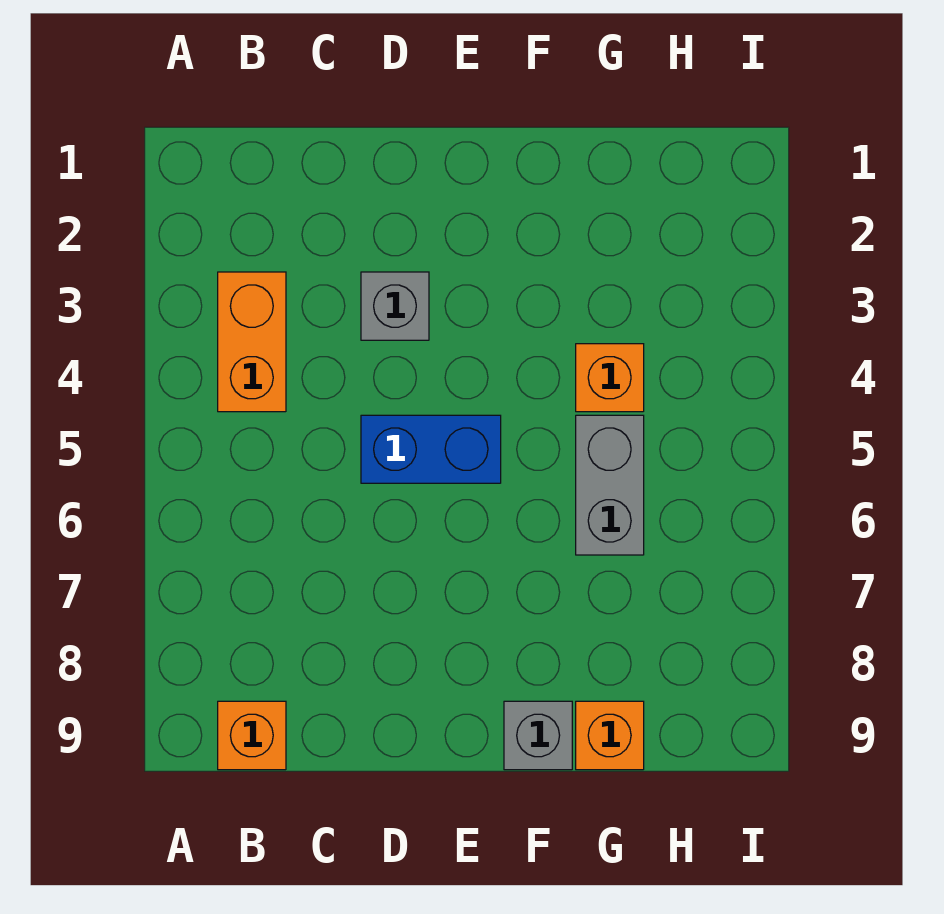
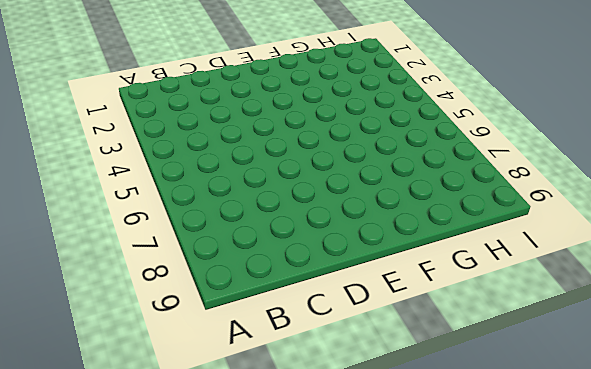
none -> orange 1x2 brick [218,272,286,412]
none -> orange 1x1 brick [218,701,286,770]

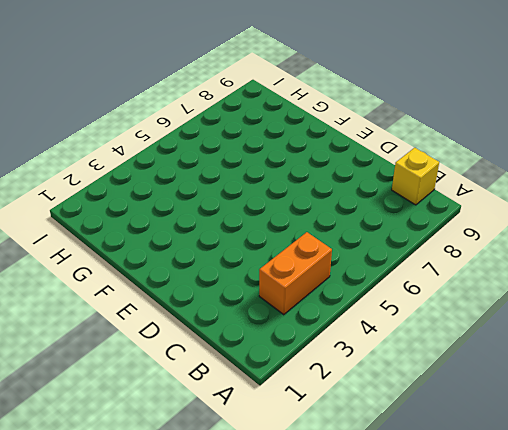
yellow 1x1 brick [392,148,439,205] -> orange 1x1 brick [218,701,286,770]
none -> grey 1x1 brick [361,272,429,340]
none -> blue 1x2 brick [361,415,501,483]

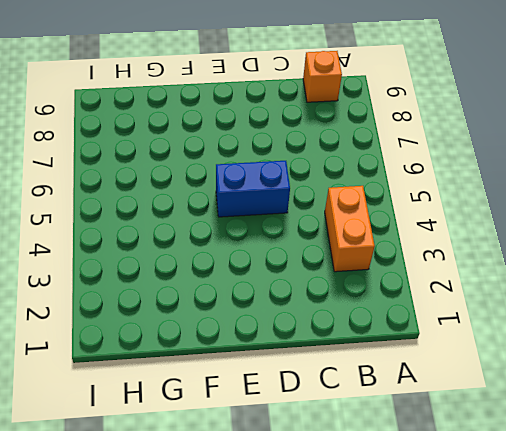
none -> grey 1x1 brick [361,272,429,340]
none -> grey 1x1 brick [504,701,572,770]

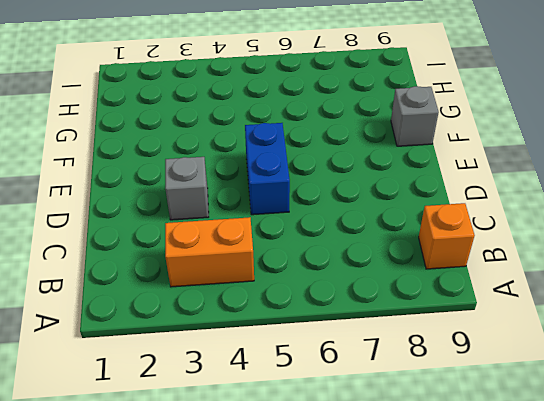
none -> orange 1x1 brick [576,344,644,412]
none -> grey 1x2 brick [576,415,644,555]

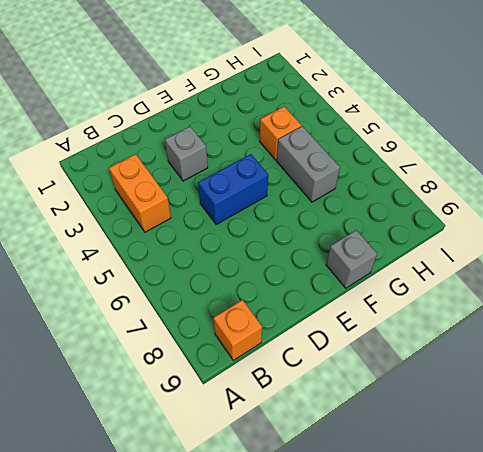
none -> orange 1x1 brick [576,701,644,770]

